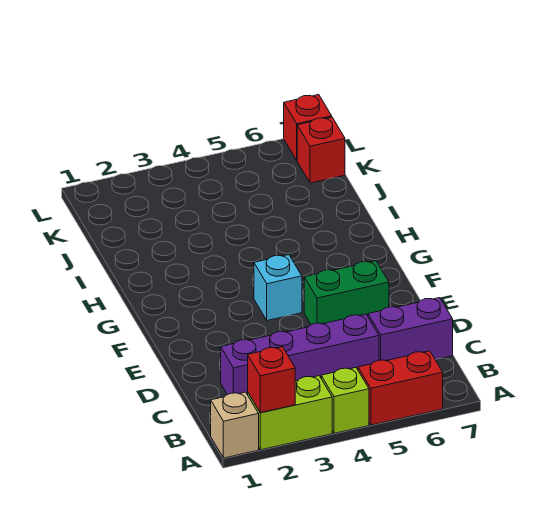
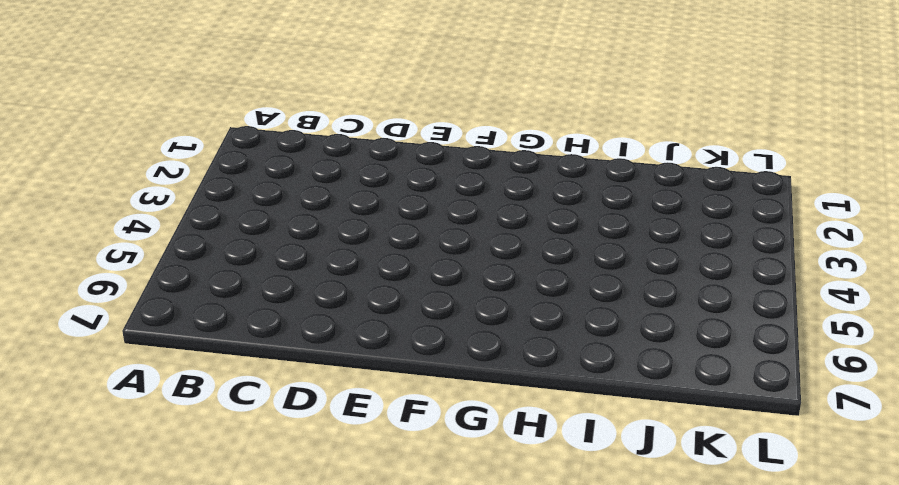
none -> tan 1x1 brick [211,392,259,458]
none -> lime 1x2 brick [248,376,332,450]

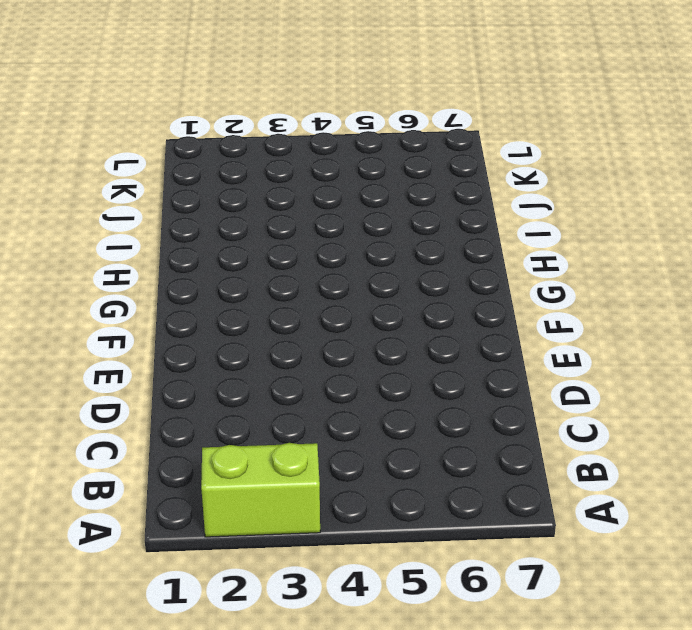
none -> tan 1x1 brick [211,392,259,458]
none -> lime 1x1 brick [321,368,369,433]

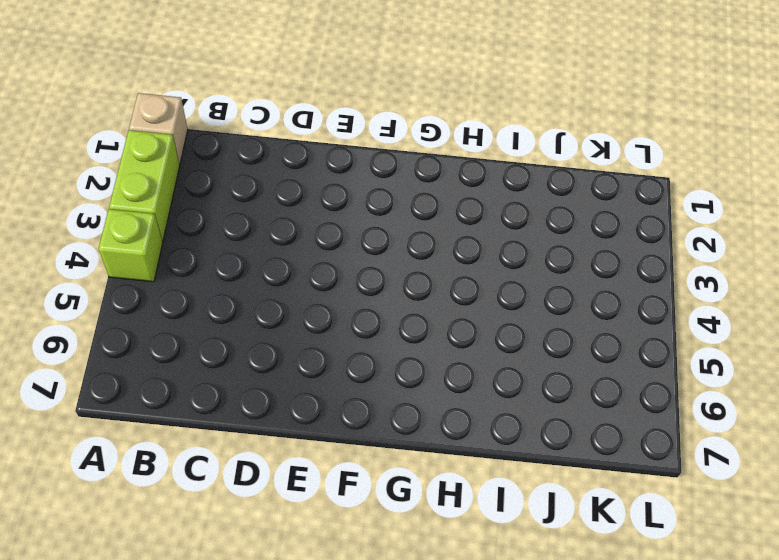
none -> red 1x2 brick [358,351,443,425]
none -> purple 1x4 brick [221,314,379,395]

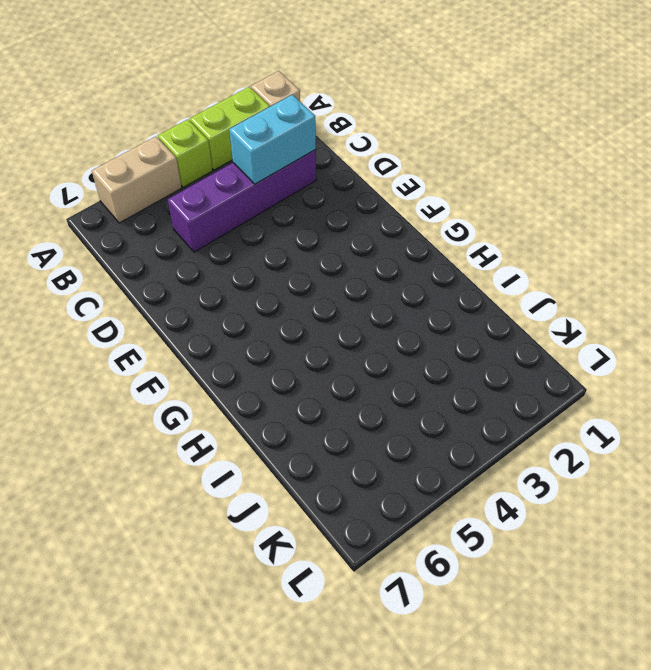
tan 1x2 brick [92,137,182,223] -> red 1x2 brick [358,351,443,425]
cyan 1x2 brick [229,95,316,184] -> none
none -> purple 1x2 brick [368,298,453,361]
none -> green 1x2 brick [304,261,389,325]

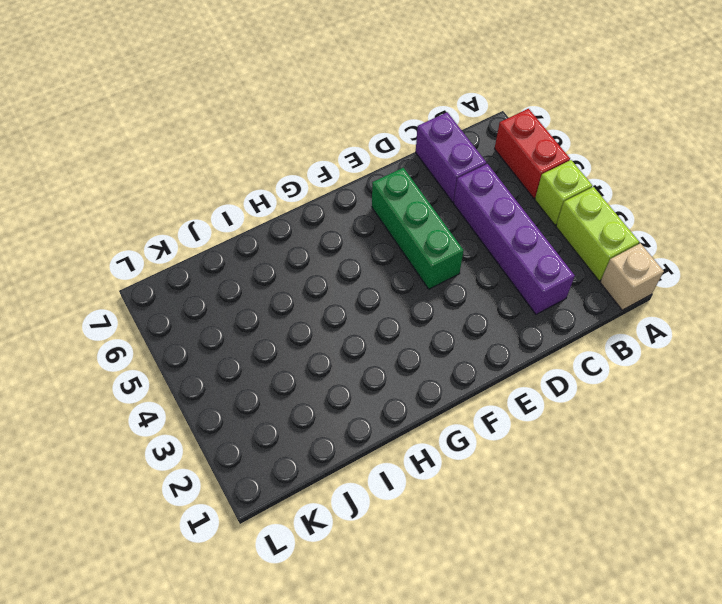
green 1x3 brick [372,168,464,289] -> green 1x2 brick [304,261,389,325]
none -> cyan 1x1 brick [254,255,302,321]
none -> red 1x1 brick [297,117,345,183]

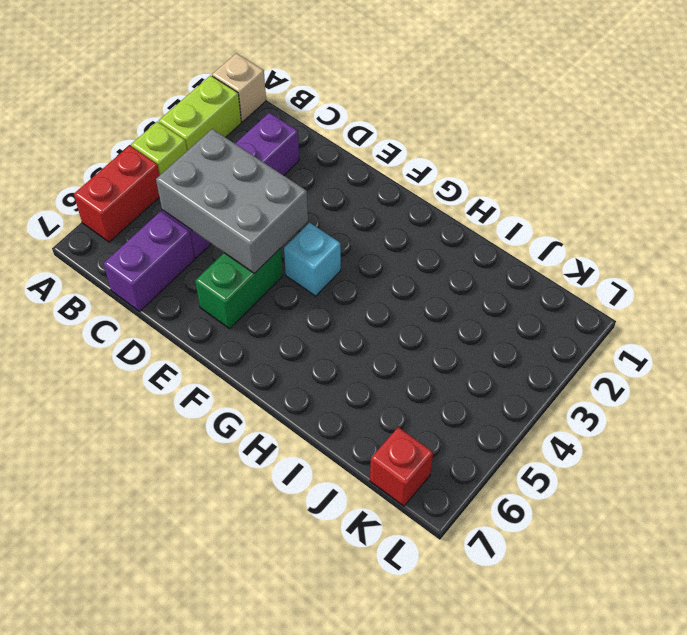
grey 2x3 brick [156,129,308,274] -> none
none -> red 1x1 brick [284,95,332,160]
none -> red 1x1 brick [248,347,295,413]

